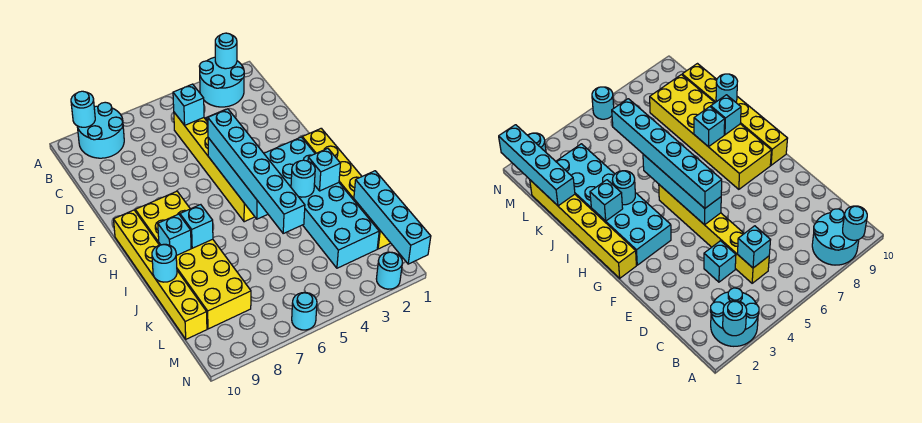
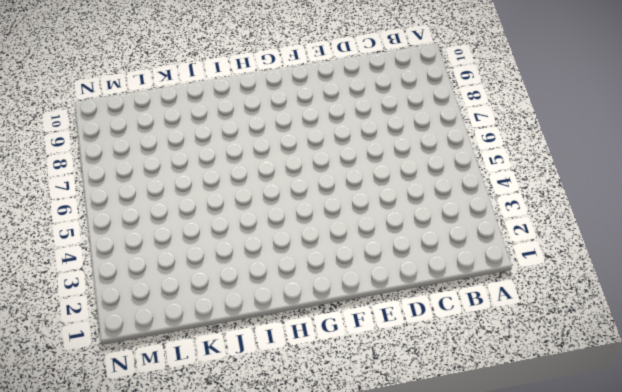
none -> cyan 2x2 round brick [199,57,244,107]
none -> cyan 2x2 round brick [77,102,124,158]
none -> yellow 1x6 brick [174,113,255,222]

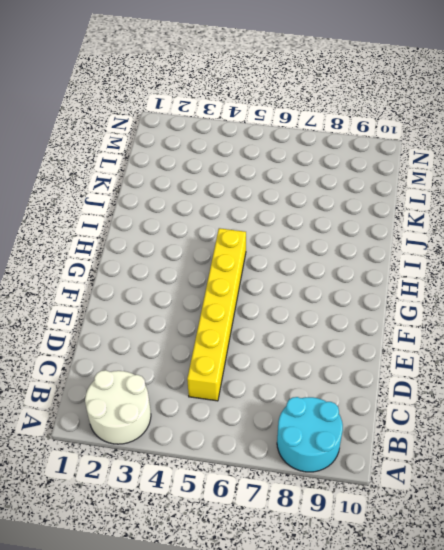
white 2x2 round brick [85,370,151,444] -> cyan 2x2 round brick [199,57,244,107]
none -> cyan 1x1 brick [704,241,736,282]
none -> yellow 1x6 brick [302,128,390,249]
none -> cyan 2x6 brick [264,137,379,268]

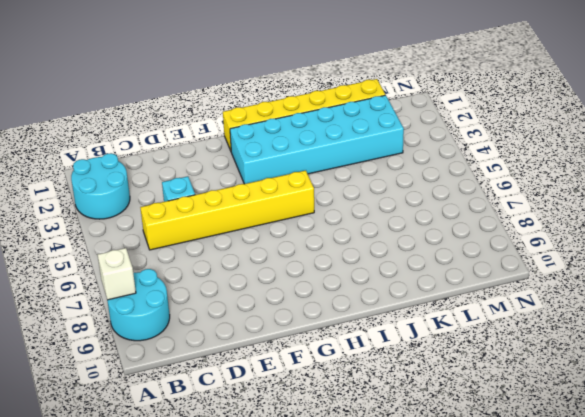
white 1x1 brick [98,248,136,300] -> none
none -> yellow 2x6 brick [135,191,251,329]
none -> yellow 1x6 brick [114,210,207,339]
none -> cyan 1x1 round brick [376,252,402,289]

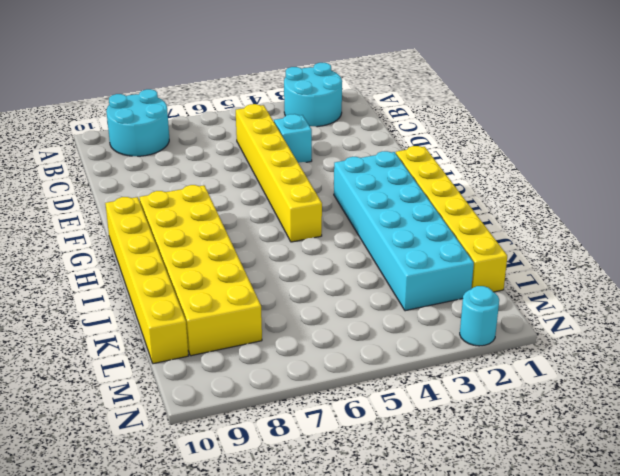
none -> cyan 1x1 round brick [292,292,317,330]
none -> cyan 1x1 round brick [215,33,237,69]
none -> cyan 1x1 round brick [71,91,95,127]

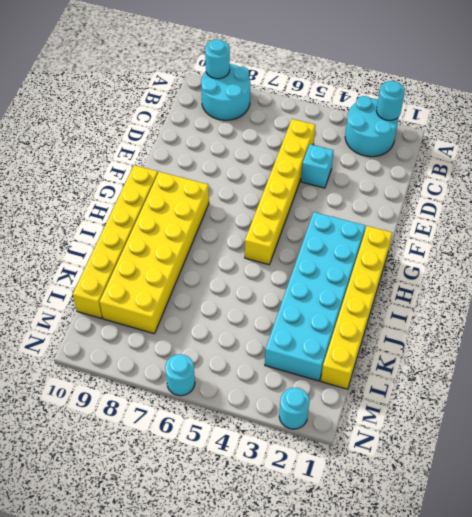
none -> cyan 1x1 brick [173,84,204,125]
none -> cyan 1x4 brick [208,138,268,219]
none -> cyan 1x1 brick [308,148,340,191]

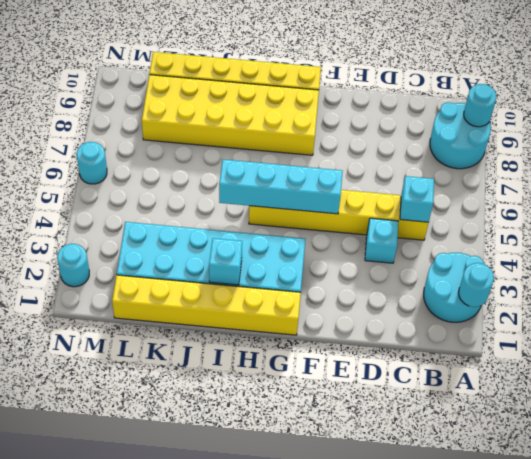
none -> cyan 1x1 round brick [291,160,315,197]
none -> cyan 1x1 brick [180,205,213,248]
none -> cyan 1x1 brick [158,214,191,256]

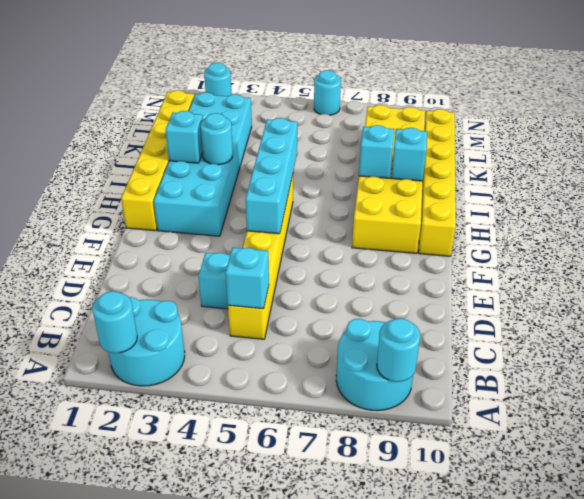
none -> cyan 1x1 round brick [152,244,177,282]
none -> cyan 1x4 brick [354,171,431,264]
none -> cyan 1x6 brick [208,109,305,233]

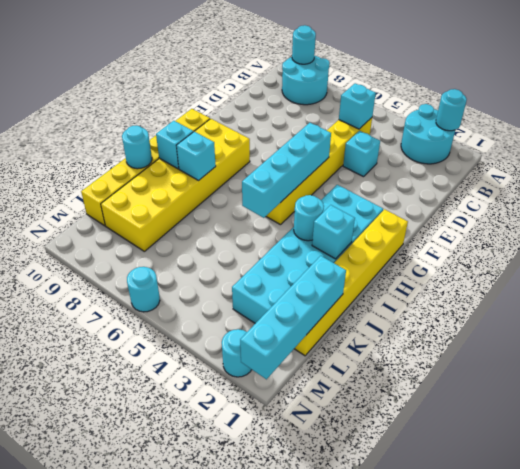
none -> cyan 1x6 brick [208,109,305,233]

